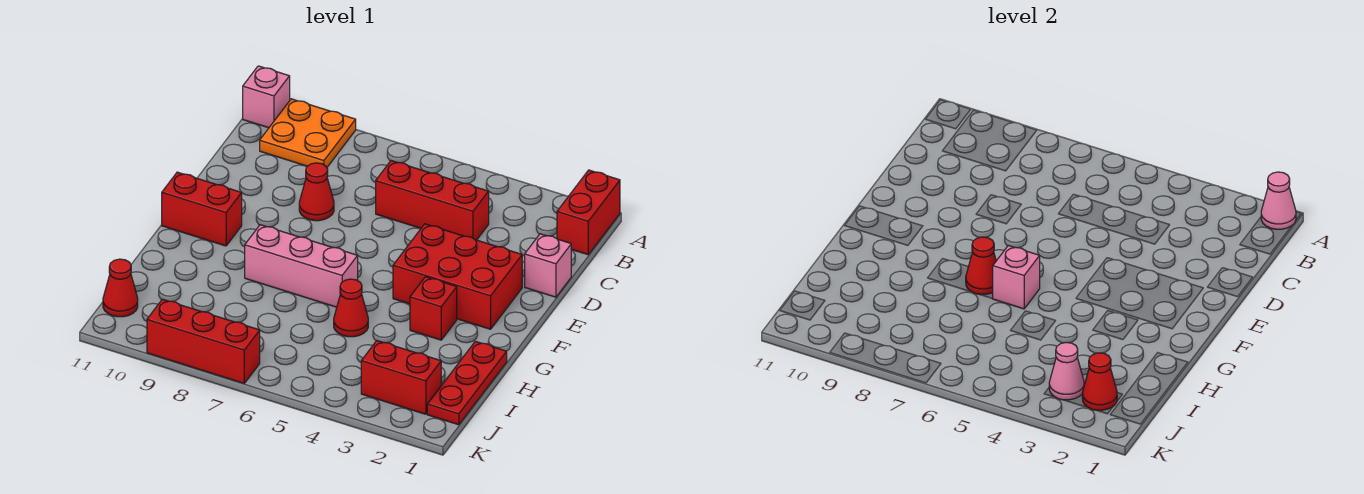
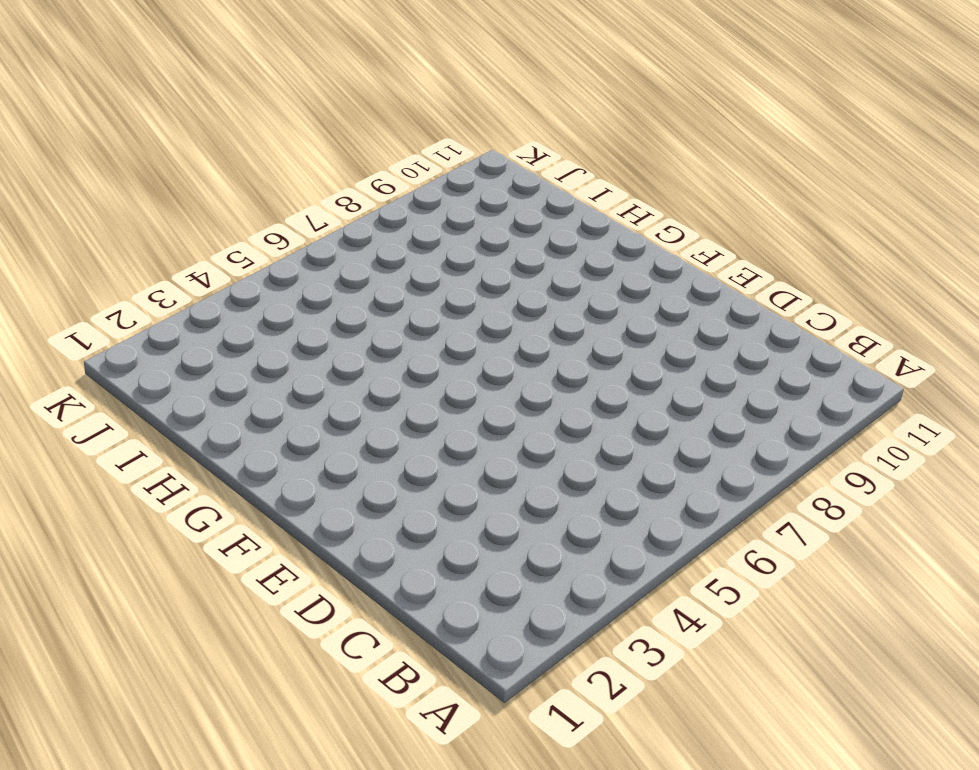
none -> red 1x2 brick [557,170,620,255]
none -> orange 2x2 plate [260,99,356,167]
none -> pink 1x1 brick [243,66,290,128]

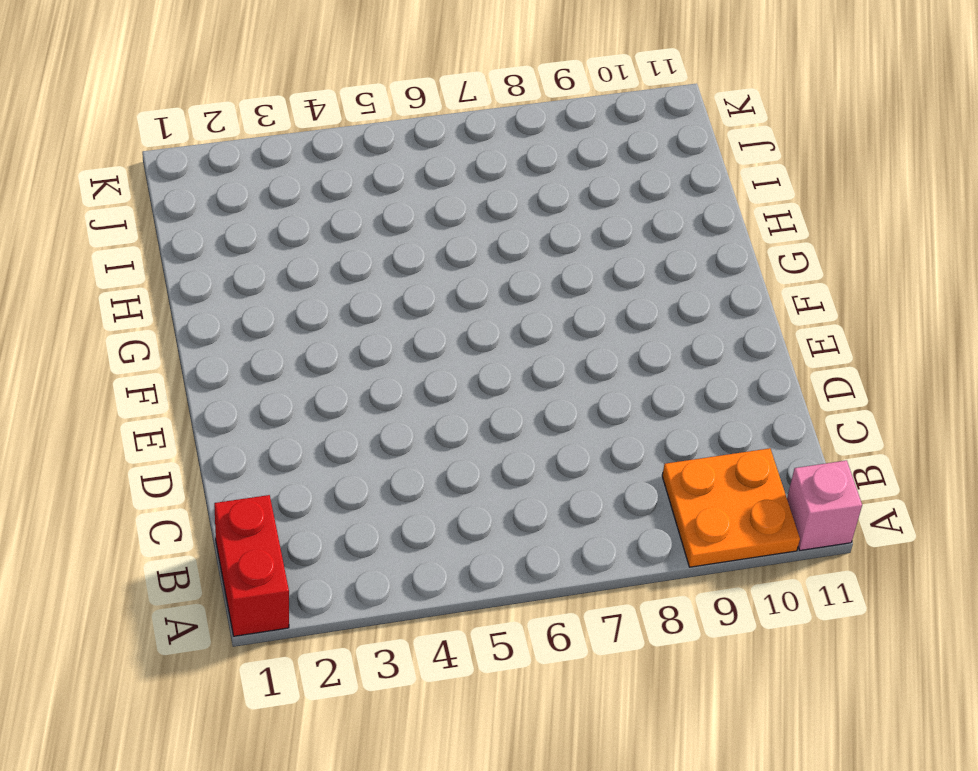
none -> red 1x3 brick [376,161,489,240]
none -> pink 1x1 brick [525,234,571,297]
none -> red 1x1 cone [299,163,334,221]

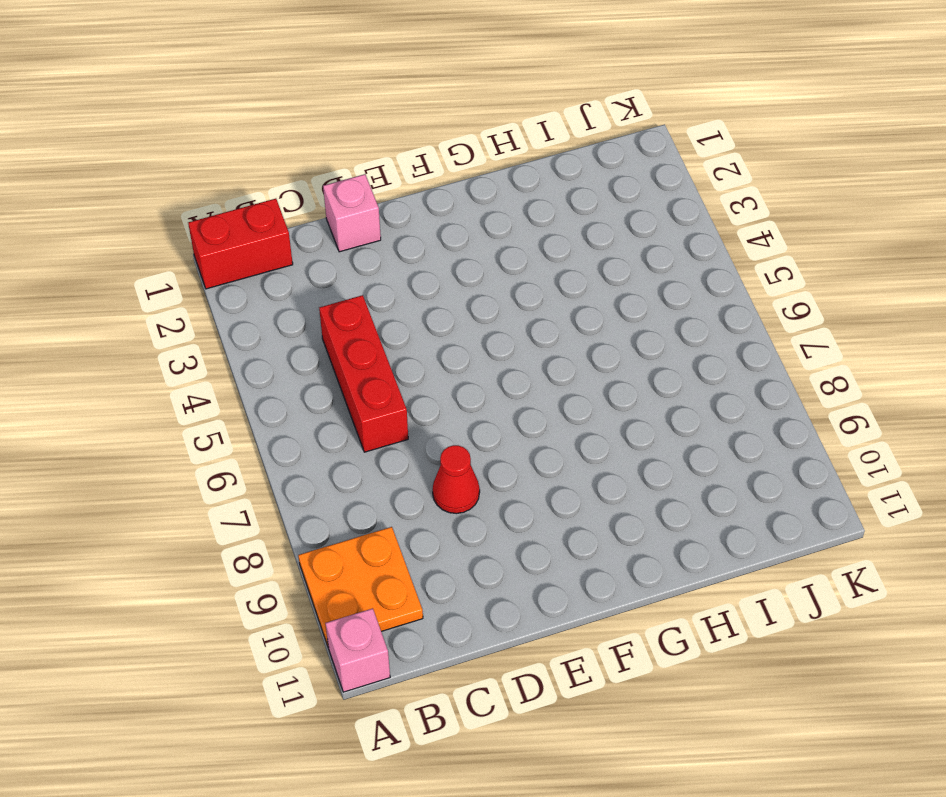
none -> red 2x3 brick [393,224,522,329]
none -> red 1x2 brick [162,172,242,246]
none -> red 1x1 brick [410,277,457,340]

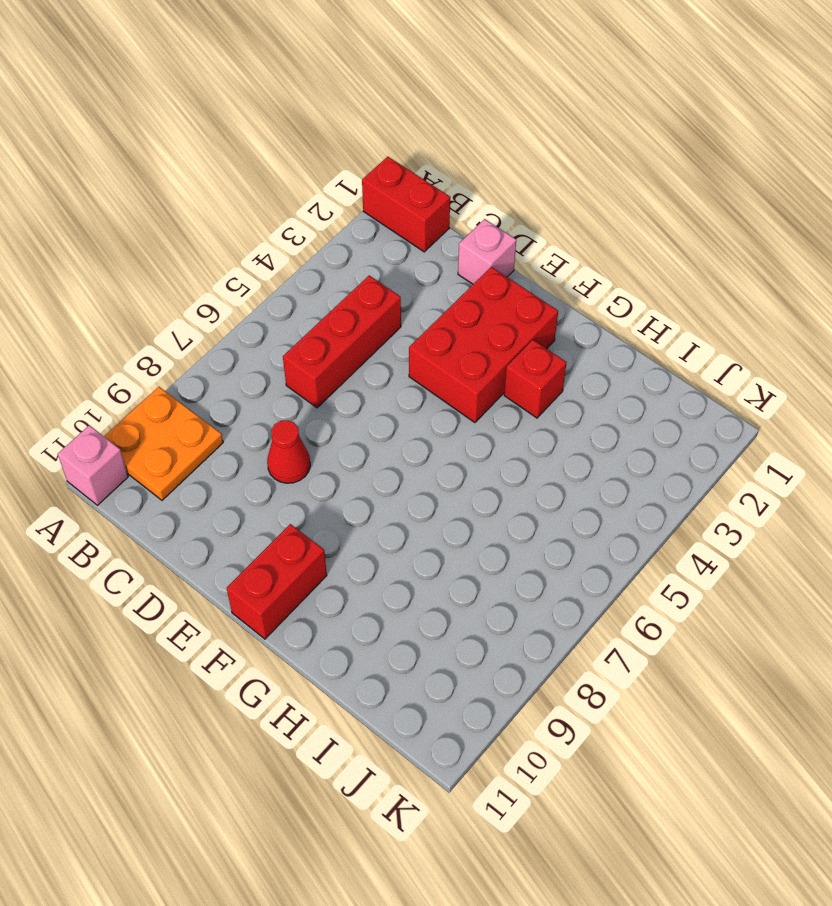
none -> pink 1x3 brick [245,225,358,307]
none -> red 1x3 plate [427,341,507,425]
none -> red 1x1 cone [334,279,368,337]

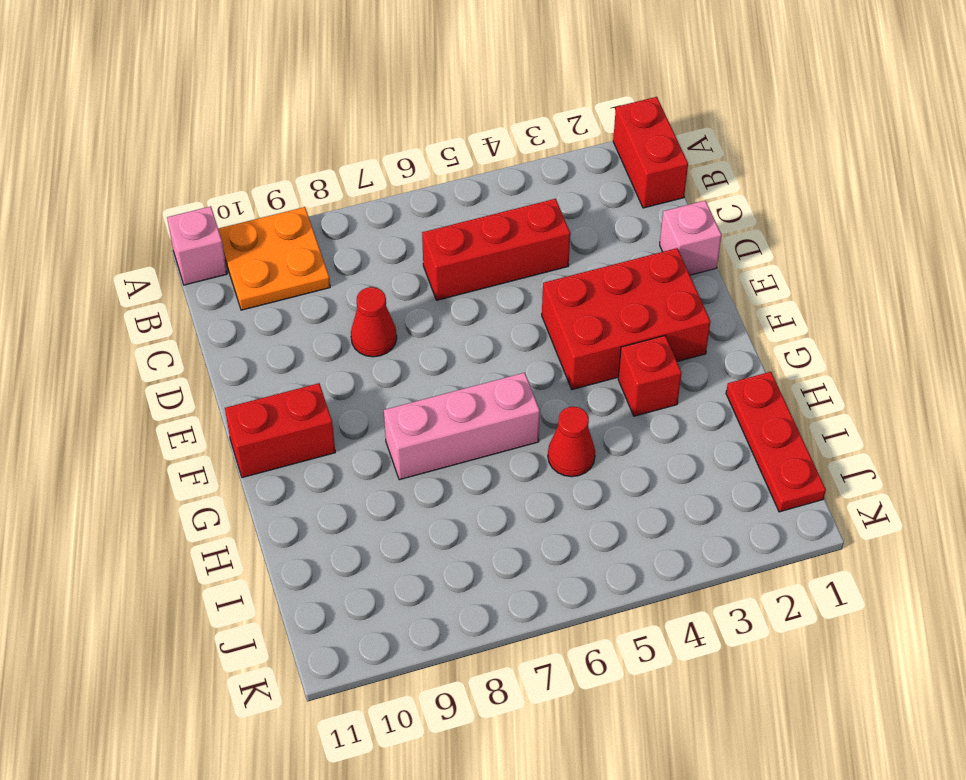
none -> red 1x2 brick [361,341,441,414]
none -> red 1x1 cone [103,259,138,317]
none -> red 1x3 brick [147,299,260,383]

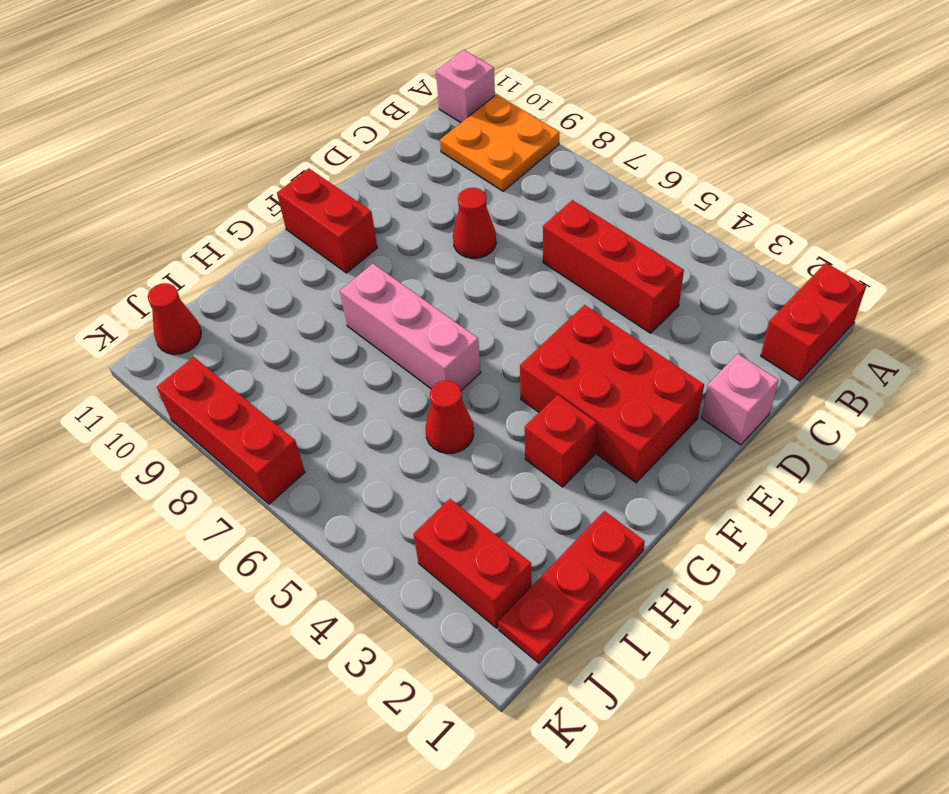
none -> pink 1x1 cone [1261,172,1296,229]
none -> pink 1x1 brick [992,246,1040,309]
none -> red 1x1 cone [966,237,996,294]

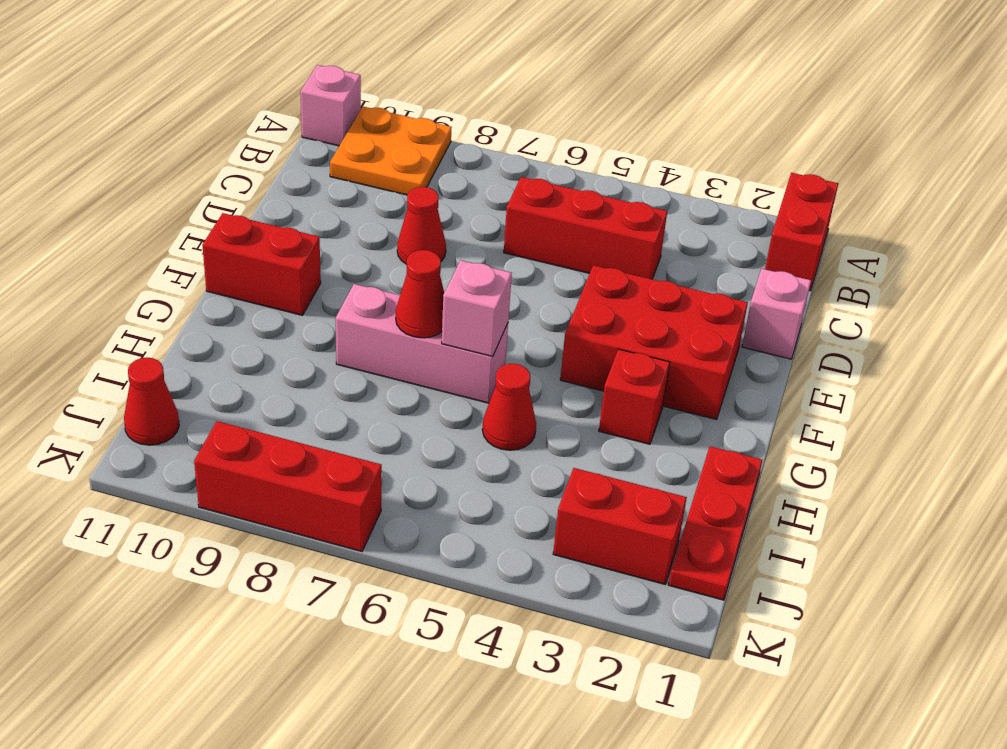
none -> pink 1x1 cone [1261,172,1296,229]
none -> red 1x1 cone [1082,353,1117,410]
none -> pink 1x1 cone [1049,342,1084,400]

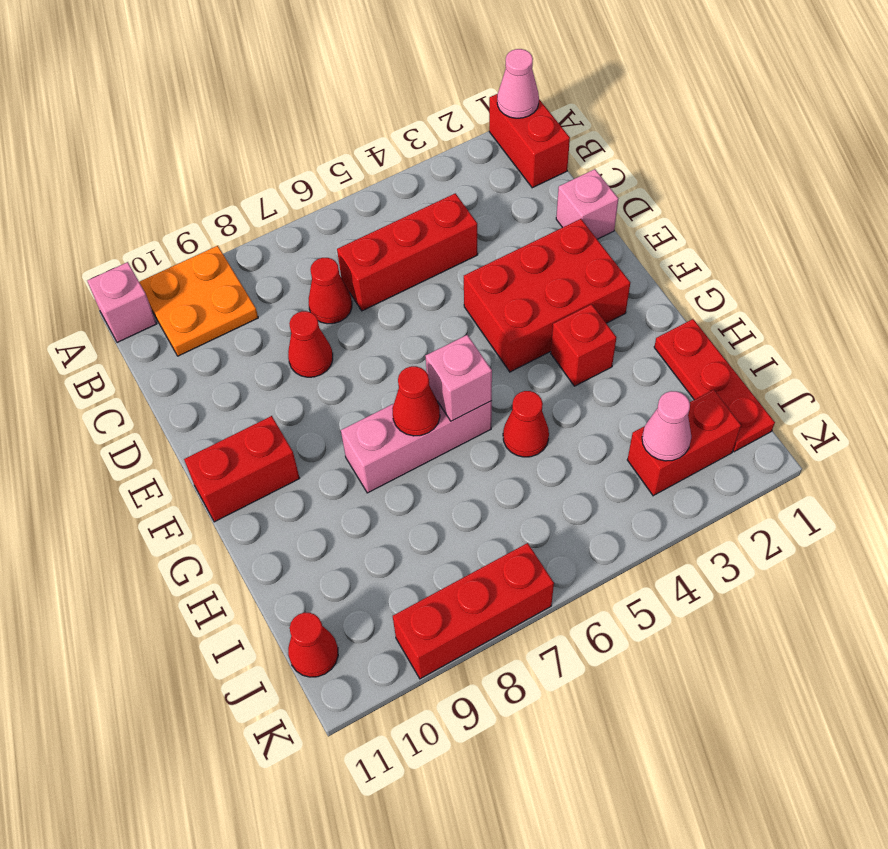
red 1x1 cone [309,258,352,324] -> red 1x1 cone moved to [1082,353,1117,410]

